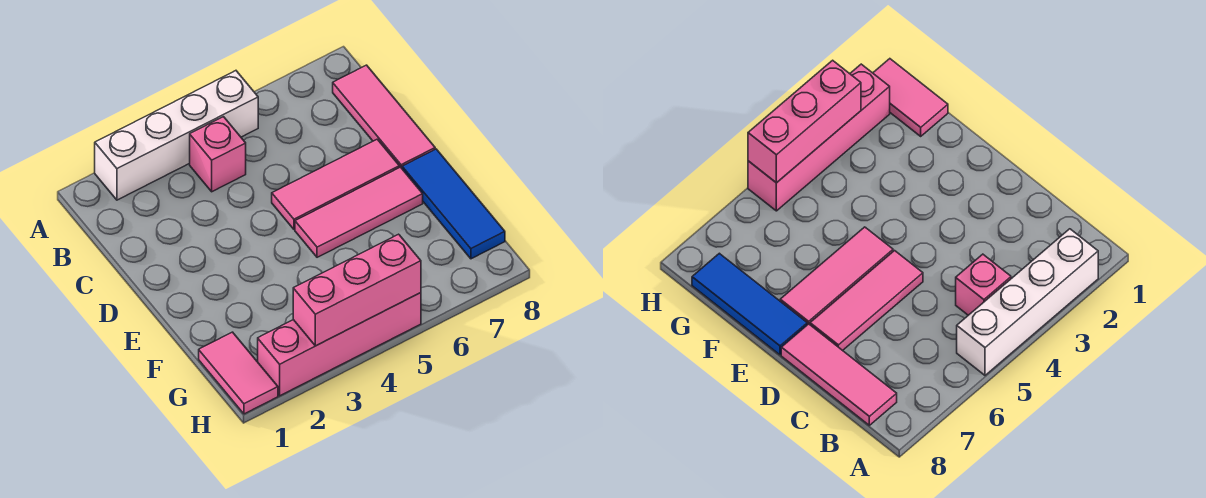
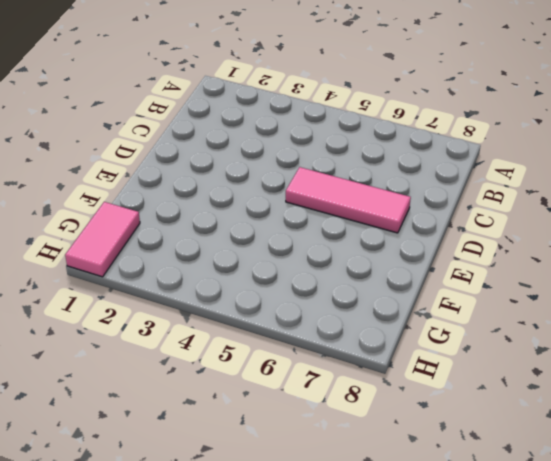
none -> white 1x4 brick [95,71,258,200]
none -> pink 1x1 brick [190,117,246,192]

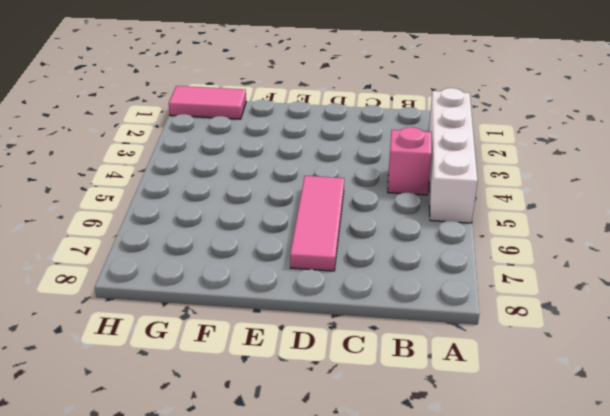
none -> pink 1x3 tile [333,65,435,168]
none -> pink 1x3 tile [295,167,423,257]

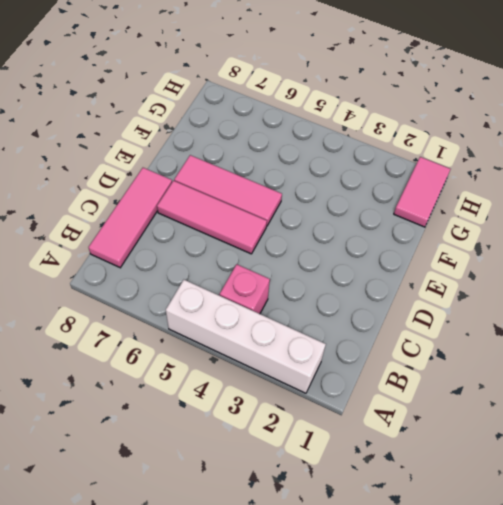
none -> blue 1x3 tile [402,149,505,259]
none -> pink 1x4 brick [258,293,421,396]

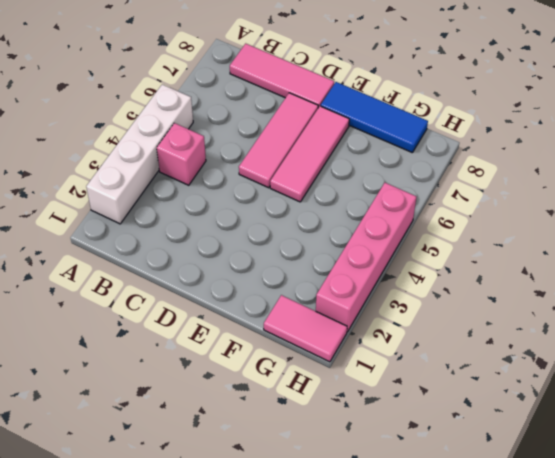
none -> pink 1x3 brick [293,234,421,346]

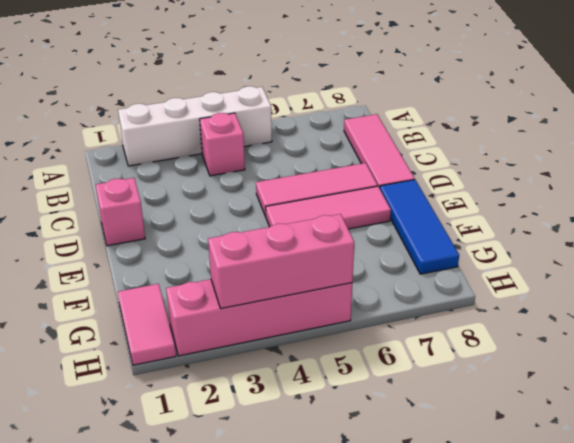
pink 1x1 brick [96,178,145,246] -> none

